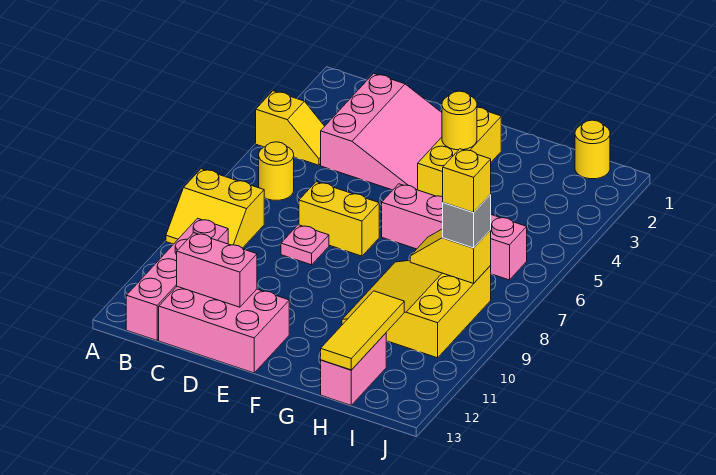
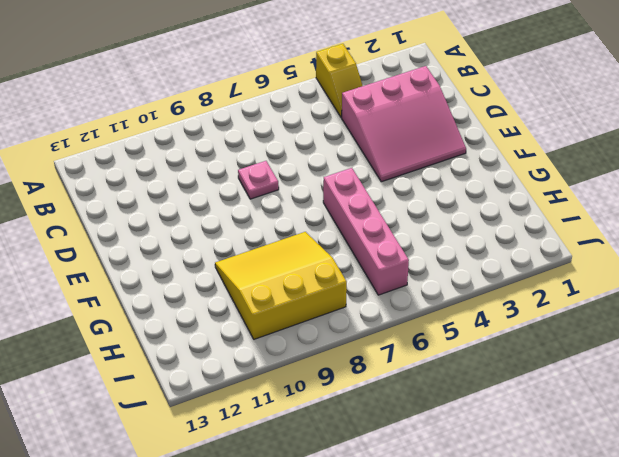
none -> yellow 2x2 slope [166,169,264,248]
none -> yellow 1x1 round brick [259,142,294,200]
none -> pink 1x4 brick [126,218,228,340]

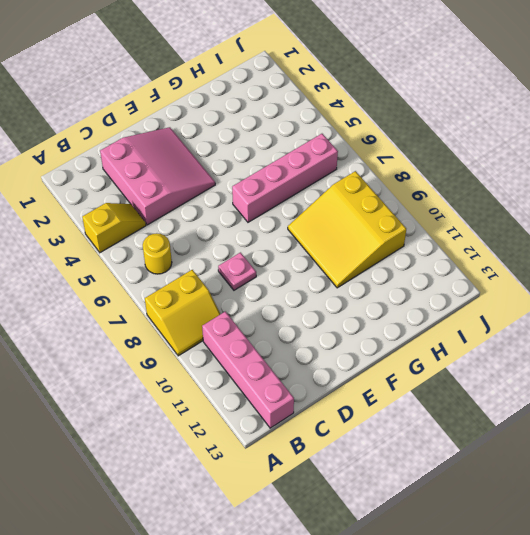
none -> pink 2x3 brick [159,287,289,373]
none -> yellow 1x2 brick [299,182,379,256]
none -> yellow 1x3 brick [418,107,501,197]

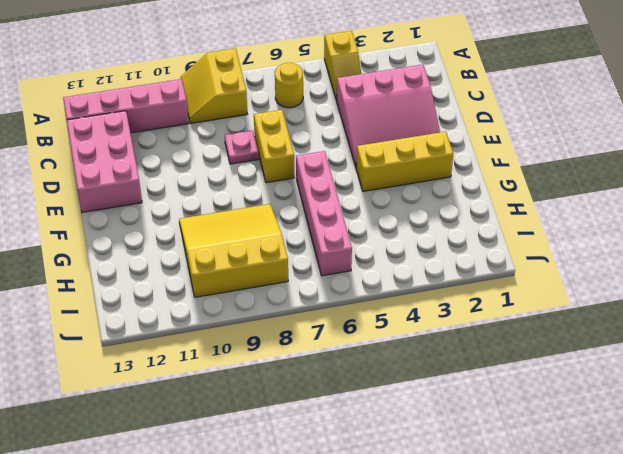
none -> pink 1x2 brick [321,333,386,405]
none -> yellow 1x1 round brick [575,120,610,179]
none -> pink 1x2 brick [177,233,257,307]

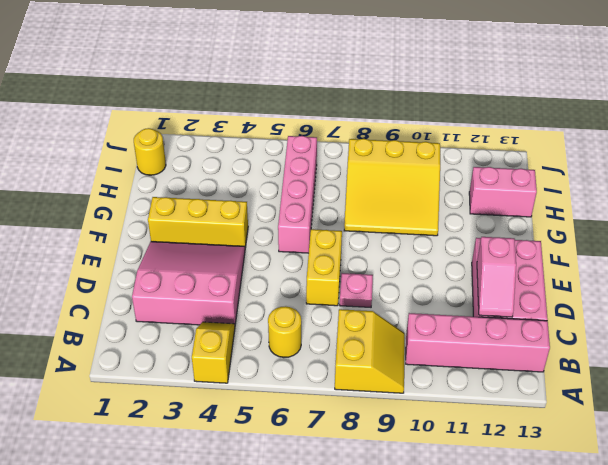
pink 1x2 slope [477,237,516,317] -> pink 1x2 brick [177,233,257,307]
none -> yellow 1x1 round brick [442,91,477,150]
none -> yellow 1x2 slope [410,229,491,283]
none -> yellow 1x3 tile [321,291,404,370]

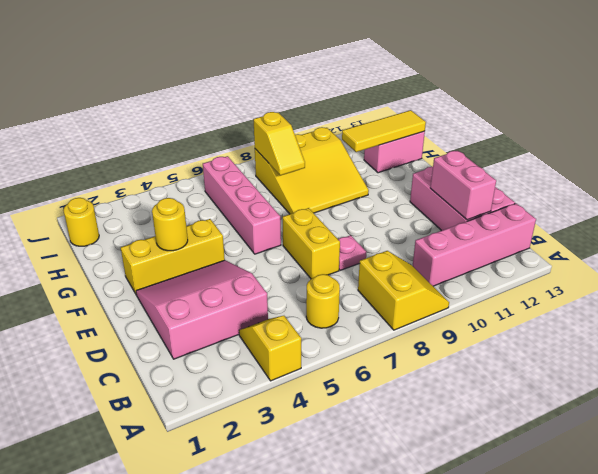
none -> grey 1x1 brick [443,195,491,248]
none -> yellow 1x1 brick [443,149,491,213]

